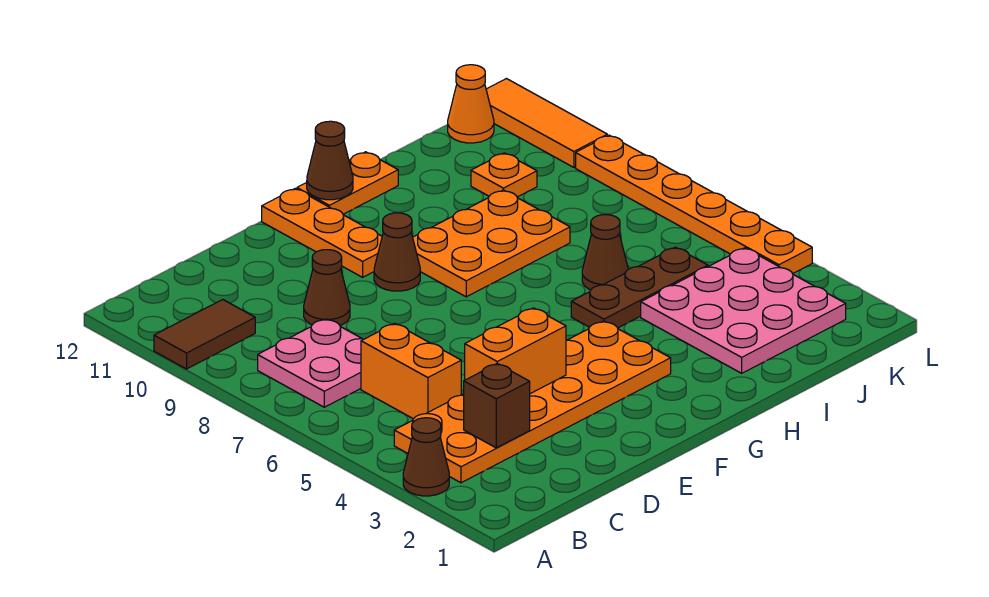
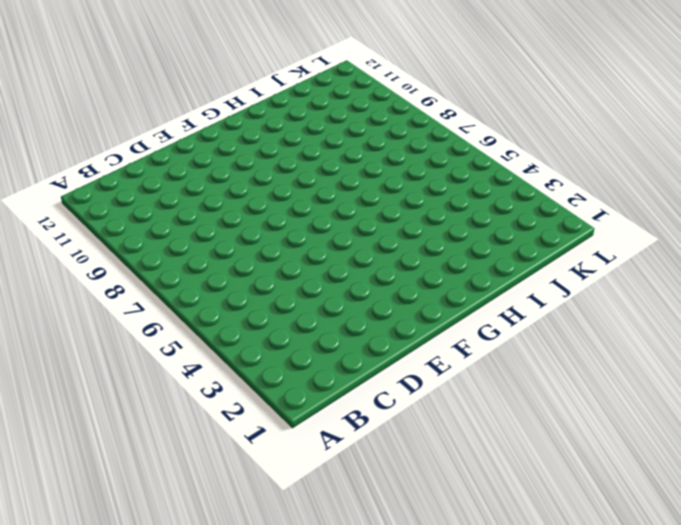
none -> brown 1x1 cone [403,418,449,496]
none -> brown 1x2 tile [154,300,255,369]
none -> orange 2x6 plate [394,321,671,483]

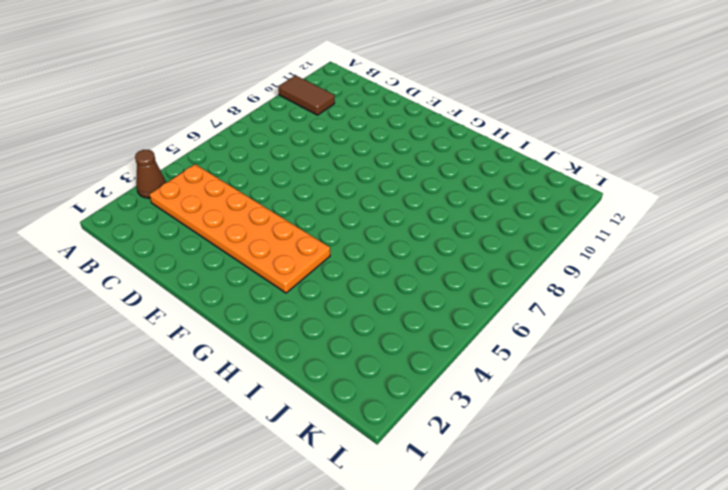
none -> pink 2x2 plate [258,319,364,407]
none -> orange 1x2 brick [361,323,461,419]
none -> brown 1x1 cone [304,250,350,325]

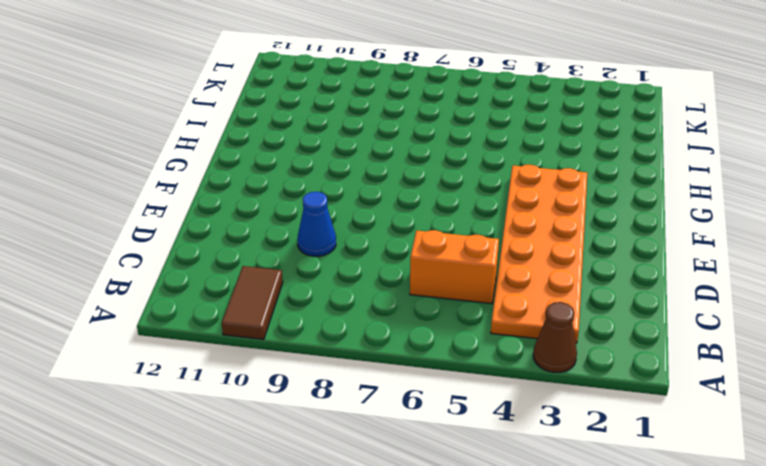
blue 1x1 cone [297,192,336,256] -> brown 1x1 cone [304,250,350,325]
none -> pink 2x2 plate [258,319,364,407]
none -> brown 1x1 cone [374,213,420,291]
none -> orange 1x3 plate [262,189,382,277]

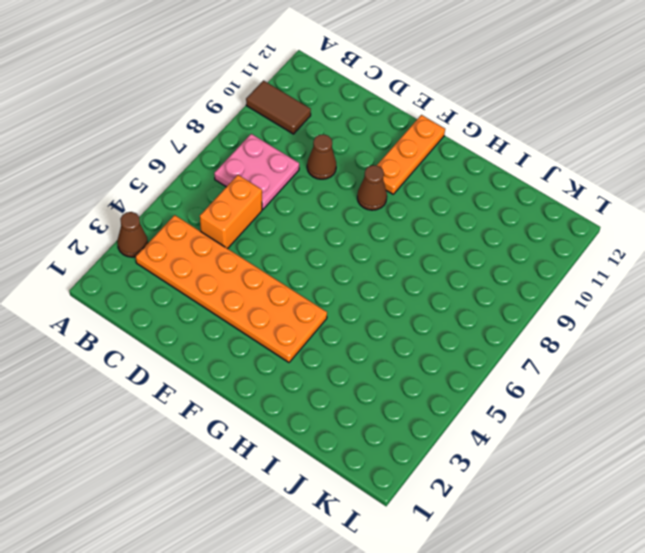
none -> orange 2x3 plate [413,190,570,297]
none -> orange 1x2 plate [297,152,398,214]
none -> brown 1x3 plate [571,247,708,328]

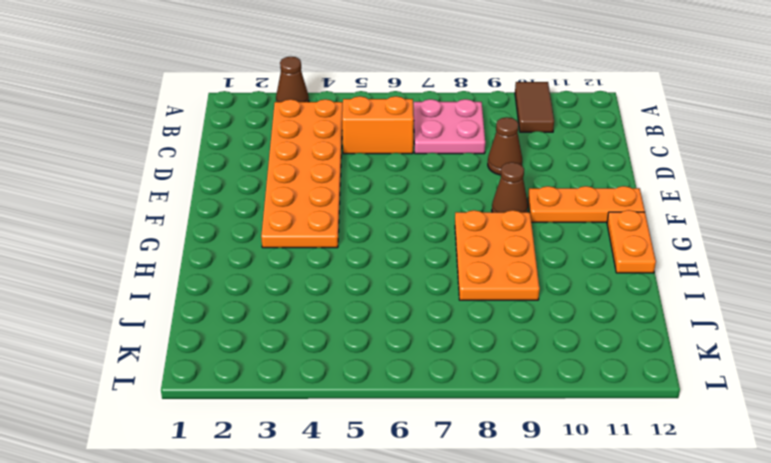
none -> brown 1x3 plate [571,247,708,328]
none -> pink 3x3 plate [641,248,846,373]
none -> brown 1x1 cone [582,215,628,290]

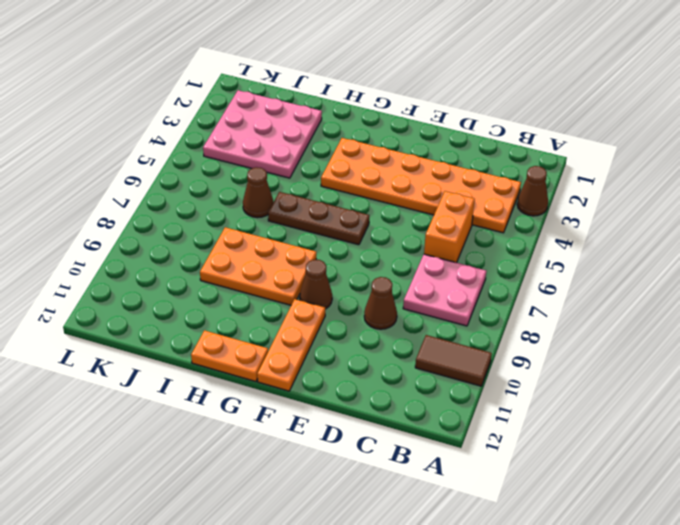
brown 1x3 plate [268,192,369,245] -> brown 1x3 plate moved to [571,247,708,328]
none -> orange 1x1 plate [471,153,537,197]
none -> orange 1x1 cone [448,65,494,143]
none -> orange 1x6 plate [576,135,812,274]

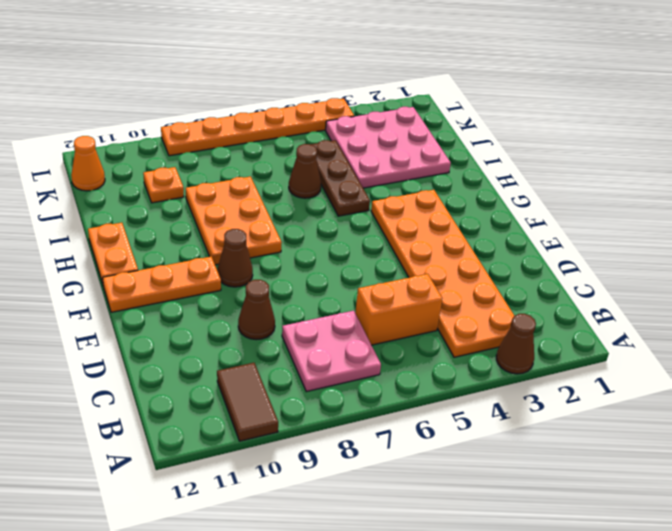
none -> orange 1x3 tile [486,79,607,167]
none -> brown 1x1 brick [464,364,530,448]
none -> orange 1x2 brick [465,308,566,394]

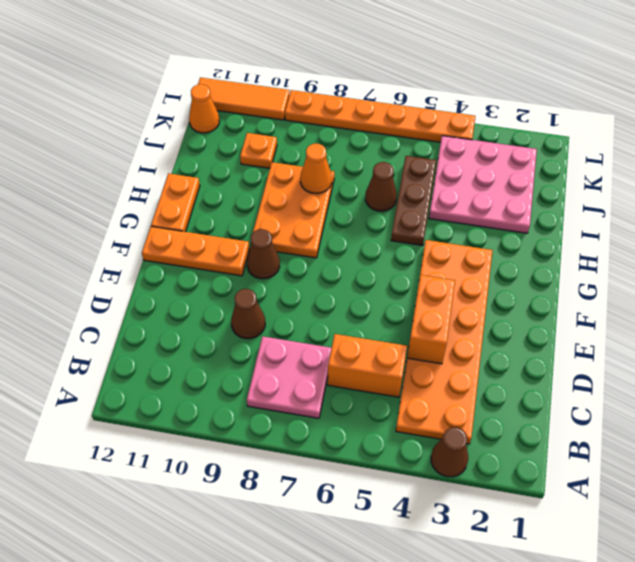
orange 1x1 cone [300,144,332,194] -> none
none -> brown 1x2 tile [154,300,255,369]
none -> brown 1x1 brick [464,364,530,448]
none -> brown 1x1 cone [307,121,353,200]

